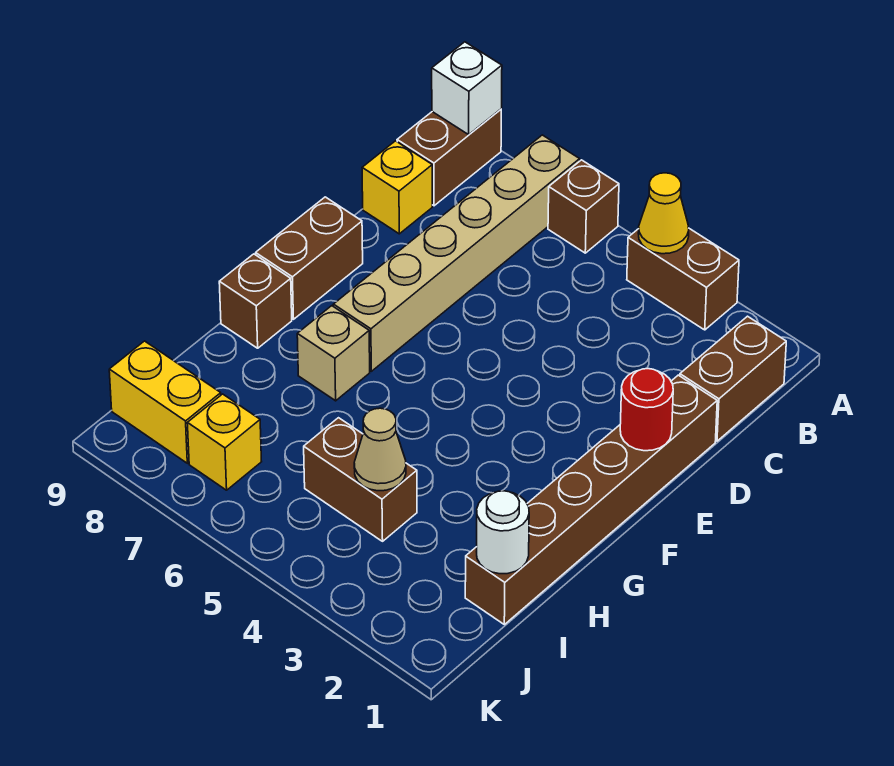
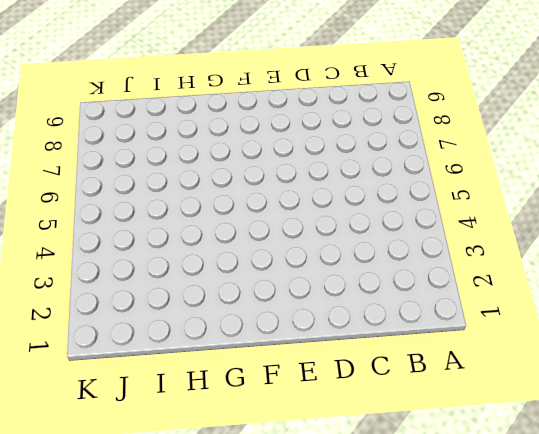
none -> brown 1x2 brick [627,229,739,330]
none -> brown 1x1 brick [548,160,619,253]
none -> tan 1x6 brick [333,135,580,371]

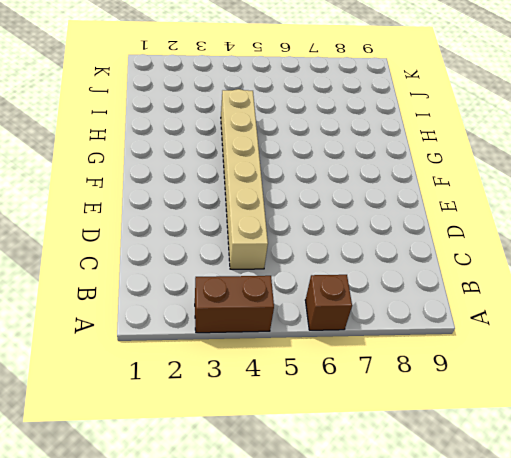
tan 1x6 brick [221,89,268,269] -> tan 1x6 brick moved to [333,135,580,371]
none -> brown 1x2 brick [397,109,501,206]
none -> brown 1x2 brick [680,316,786,441]
none -> yellow 1x1 brick [362,141,432,234]

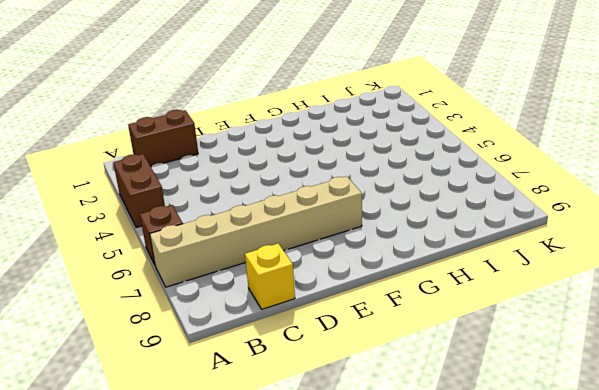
none -> brown 1x2 brick [397,109,501,206]
none -> brown 1x6 brick [465,375,717,624]
none -> brown 1x2 brick [256,197,363,319]

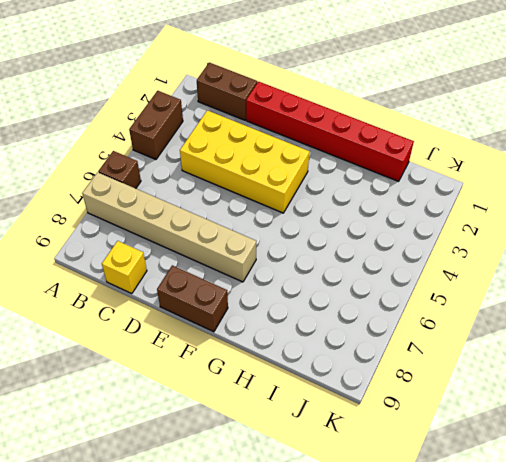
yellow 2x4 brick [180,110,309,213] -> none
red 1x6 brick [246,82,414,181] -> brown 1x6 brick [465,375,717,624]
none -> brown 1x2 brick [397,109,501,206]
none -> tan 1x1 brick [297,306,370,401]
none -> brown 1x1 brick [219,254,292,348]

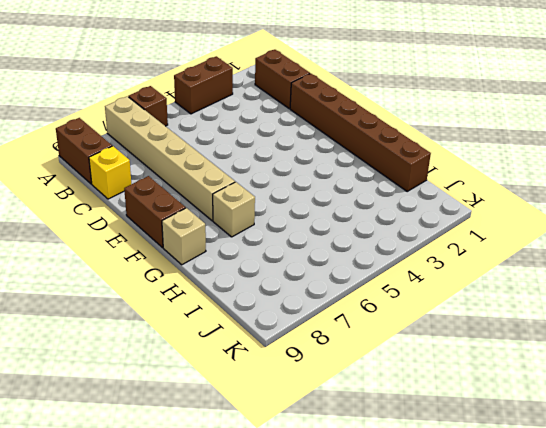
tan 1x1 brick [162,208,206,265] -> brown 1x1 brick [219,254,292,348]
none -> brown 1x2 brick [304,418,417,541]
none -> yellow 1x1 brick [187,394,262,490]
none -> yellow 1x2 brick [109,341,221,463]

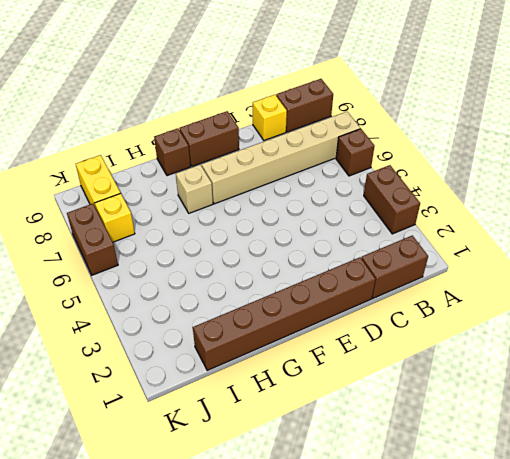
brown 1x2 brick [67,204,118,275] -> brown 1x2 brick moved to [304,418,417,541]
none -> yellow 1x1 cone [638,173,689,254]
none -> white 1x1 brick [432,42,502,135]
none -> red 1x1 round brick [620,369,673,451]

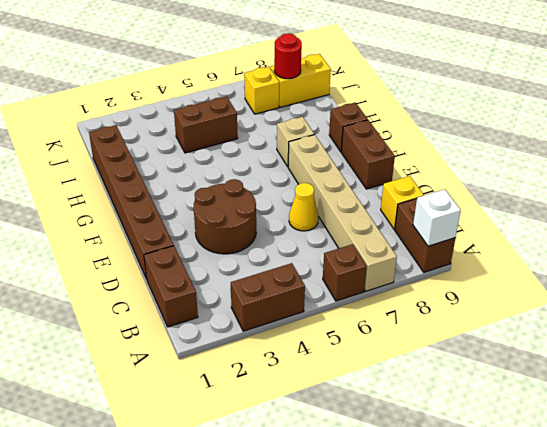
brown 2x2 round brick [194,179,256,254] -> none
yellow 1x1 cone [289,183,318,231] -> yellow 1x1 cone moved to [638,173,689,254]
red 1x1 round brick [274,33,302,79] -> red 1x1 round brick moved to [620,369,673,451]
none -> white 1x1 round brick [477,491,529,574]
none -> tan 1x1 cone [354,408,406,491]

